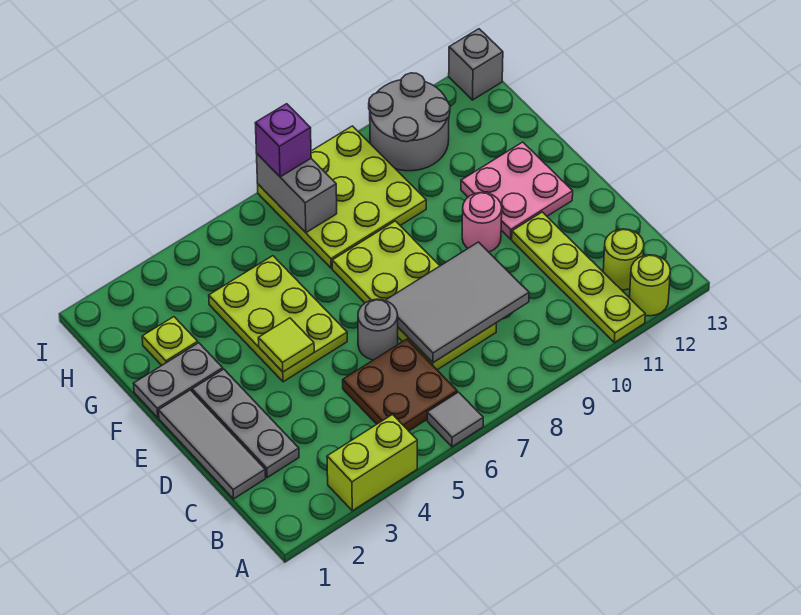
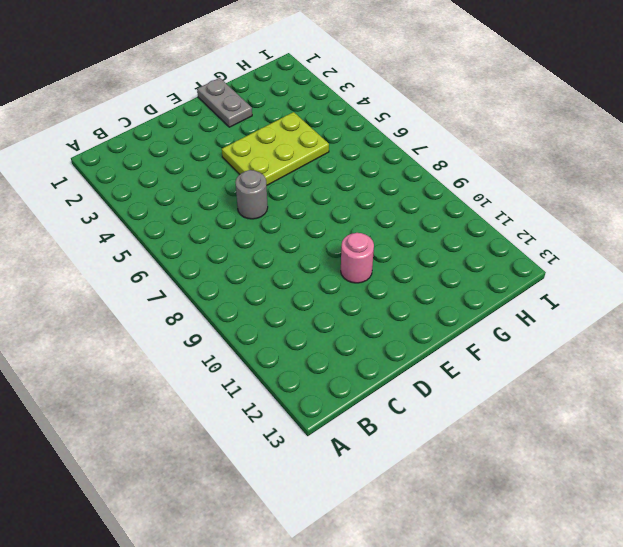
none -> lime 1x2 brick [327,415,417,511]
none -> grey 1x1 tile [427,392,483,447]
none -> lime 1x4 plate [512,212,645,342]

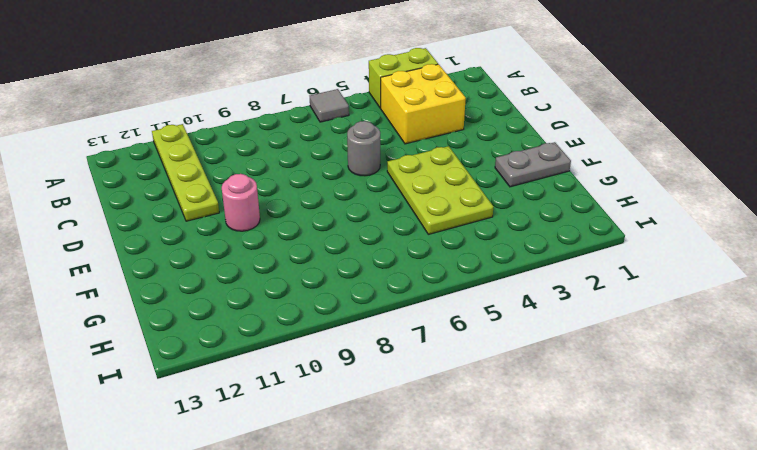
yellow 2x2 brick [381,64,466,144] -> none
none -> lime 1x1 round brick [629,255,670,316]
none -> brown 2x2 plate [343,339,457,431]
none -> lime 1x1 round brick [603,229,644,290]

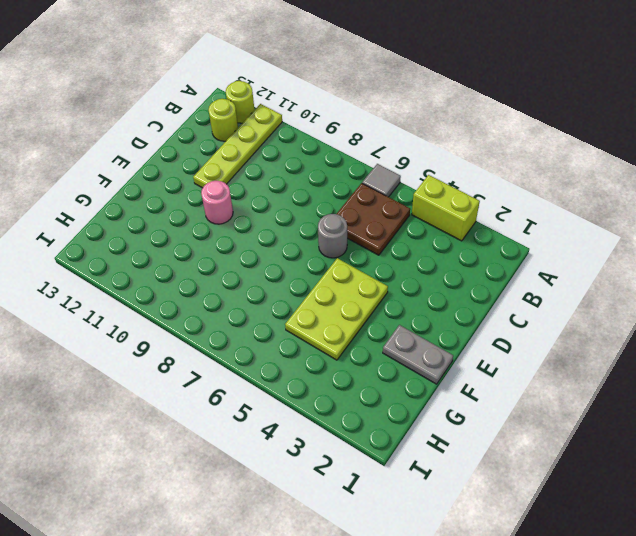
none -> grey 1x3 tile [158,390,266,499]
none -> grey 1x3 plate [192,369,299,477]
none -> lime 2x4 plate [332,221,496,370]

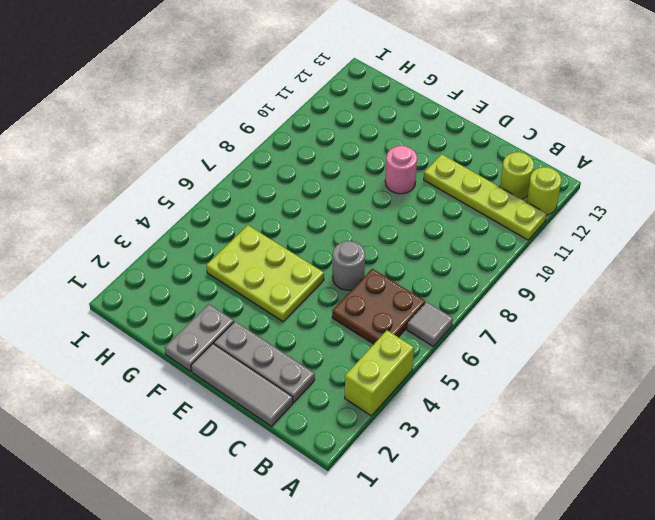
none -> lime 2x4 plate [332,221,496,370]
none -> pink 2x2 plate [461,142,573,239]
none -> lime 1x1 plate [142,317,198,365]

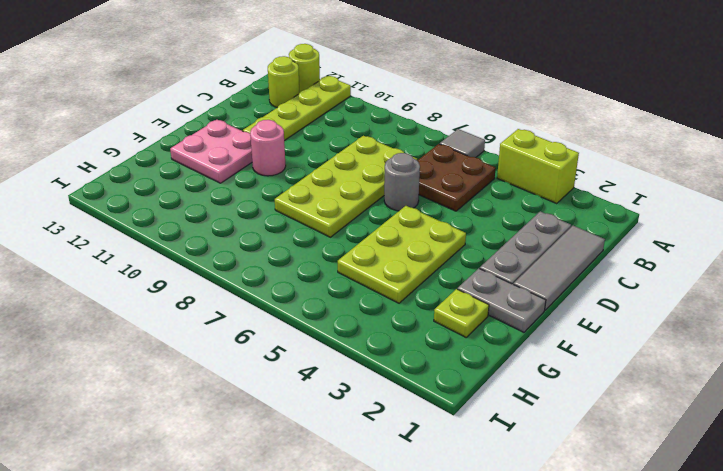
none -> lime 3x3 plate [258,126,426,268]
none -> grey 2x2 round brick [369,73,450,171]
none -> grey 1x1 brick [449,29,503,100]

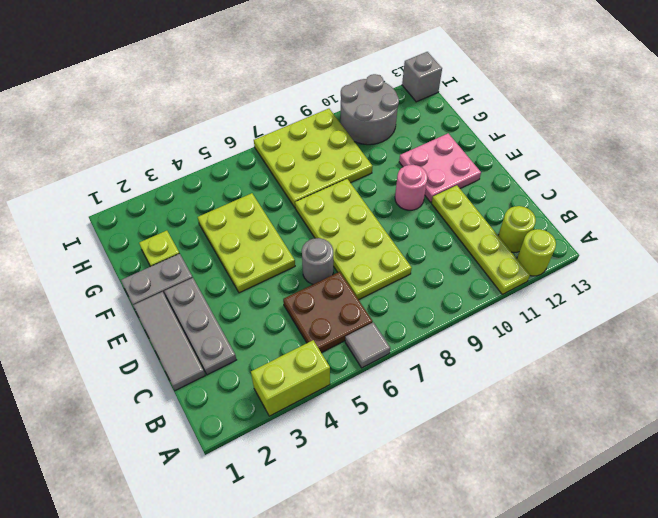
none -> grey 2x3 tile [385,242,529,363]
none -> lime 1x1 tile [258,318,314,372]
none -> grey 1x2 brick [257,154,337,233]

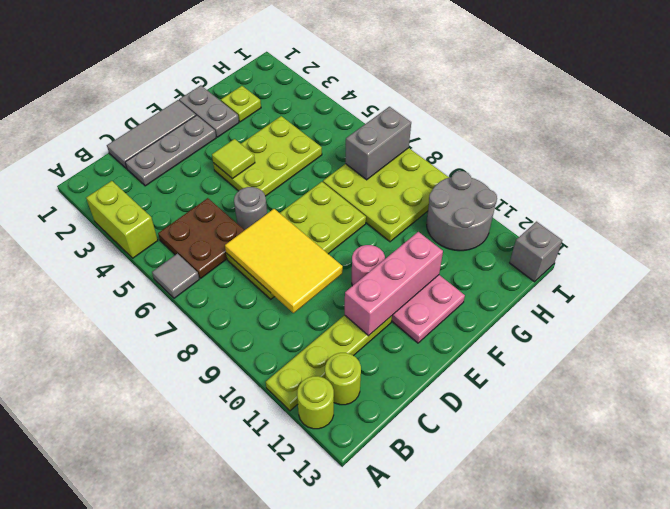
yellow 2x3 tile [225,209,343,313] -> grey 2x3 tile [385,242,529,363]
pink 1x3 brick [345,232,443,336] -> none
none -> purple 1x1 brick [255,104,311,177]

